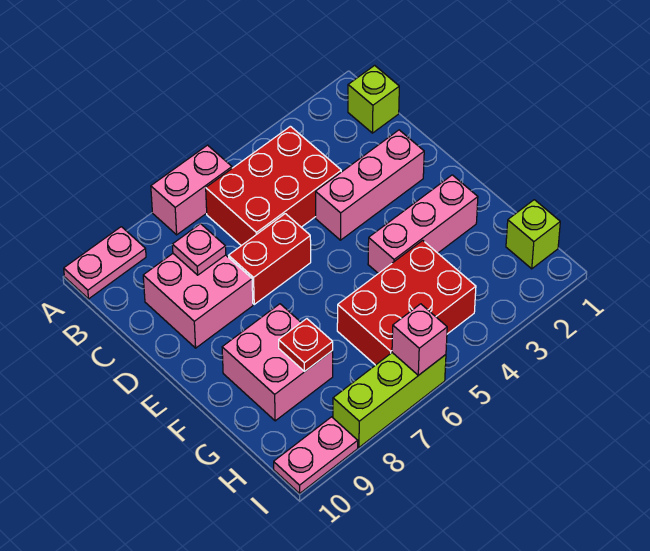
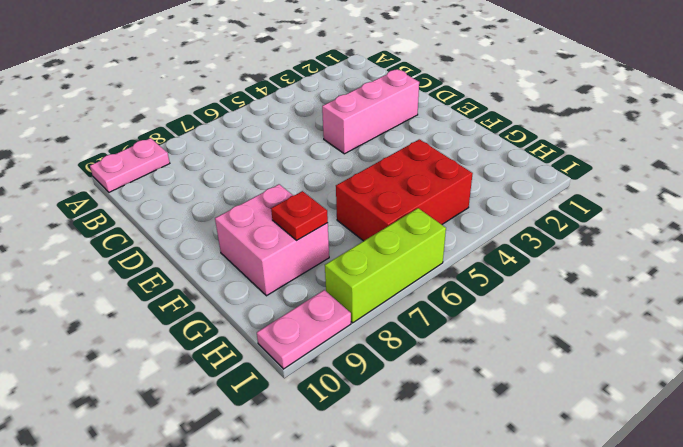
none -> pink 1x2 brick [151,145,232,235]
none -> lime 1x1 brick [348,65,399,133]
none -> red 2x3 brick [206,126,341,246]

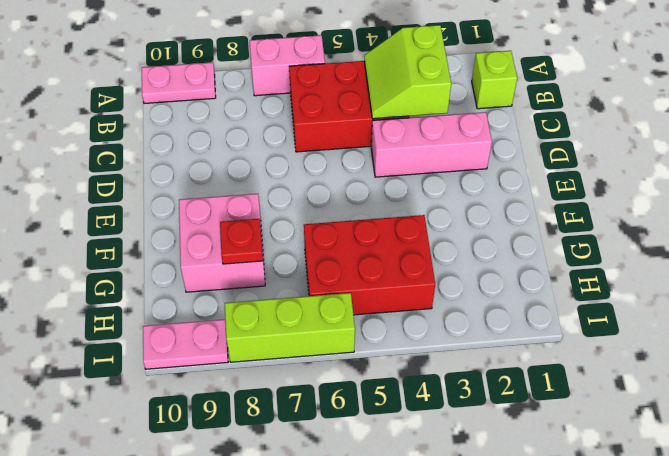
lime 2x2 slope [364,25,451,119] -> none
none -> pink 2x2 brick [143,254,253,348]
none -> red 1x2 brick [229,214,311,304]
none -> pink 1x3 brick [368,175,478,274]

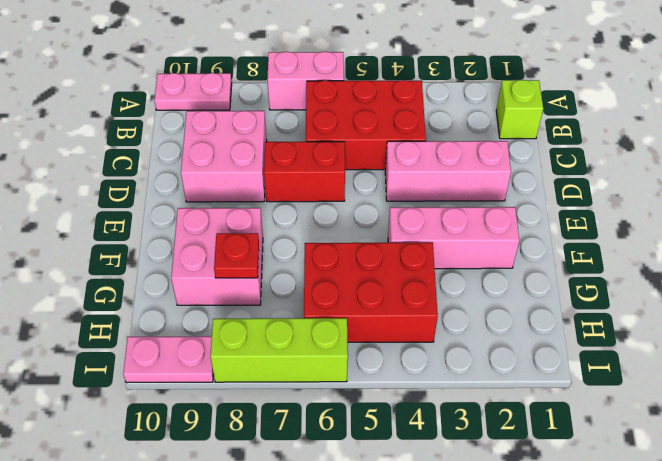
none -> lime 1x1 brick [506,200,560,269]
none -> pink 1x1 plate [172,224,226,275]
none -> pink 1x1 brick [392,304,447,375]

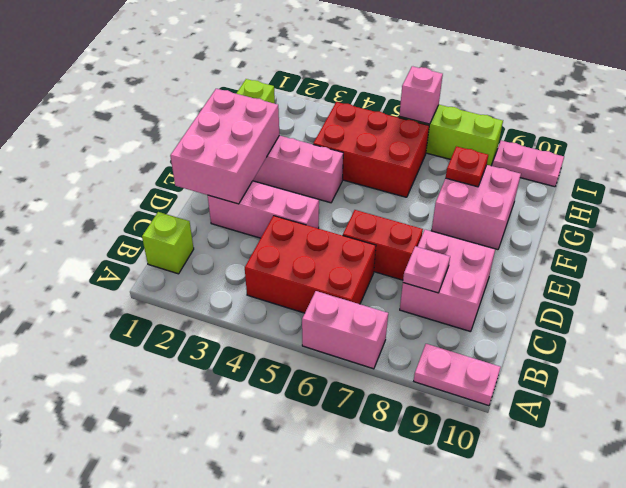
pink 2x3 brick [170,89,279,204] -> none

